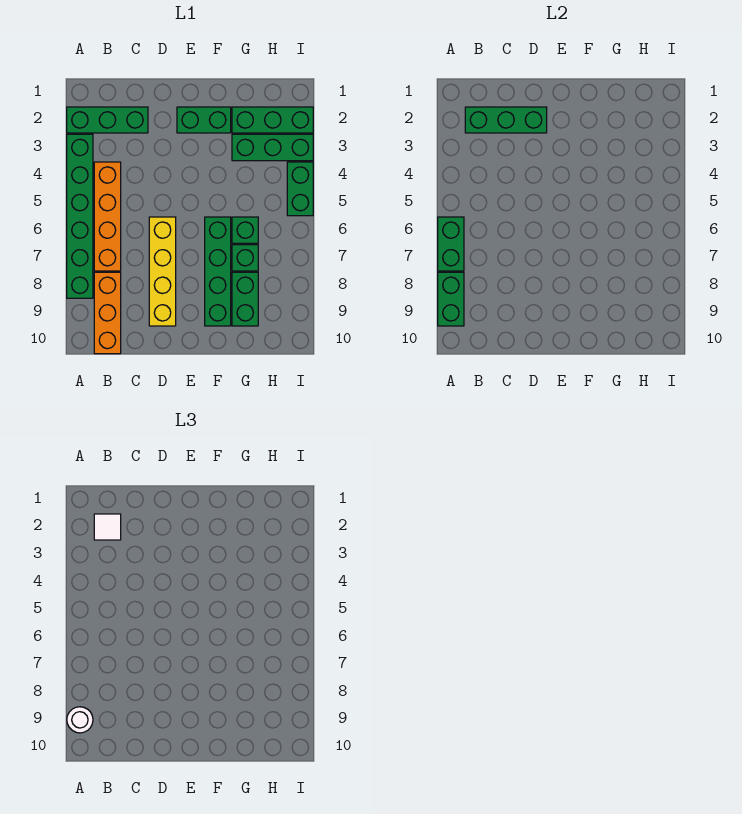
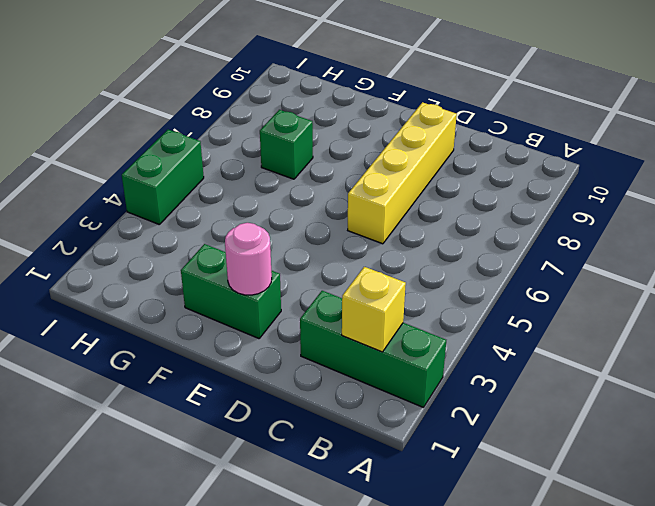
yellow 1x1 brick [342,267,406,352] -> green 1x3 brick [465,107,547,133]
pink 1x1 round brick [225,223,272,295] -> none
none -> green 1x6 brick [67,134,93,298]
none -> orange 1x4 brick [94,162,121,271]
none -> orange 1x3 brick [94,272,121,354]

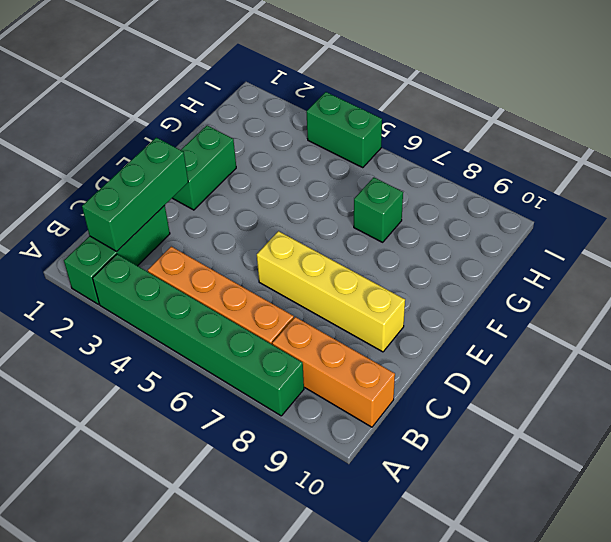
none -> green 1x4 brick [205,217,231,326]
none -> green 1x3 brick [232,107,313,133]
none -> green 1x3 brick [232,134,313,161]

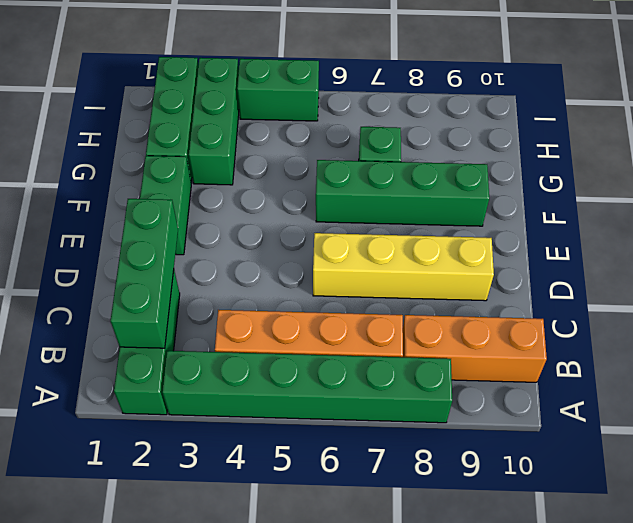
none -> green 1x1 brick [232,217,258,243]
none -> green 1x2 brick [232,272,258,326]
none -> green 1x2 brick [438,217,464,271]

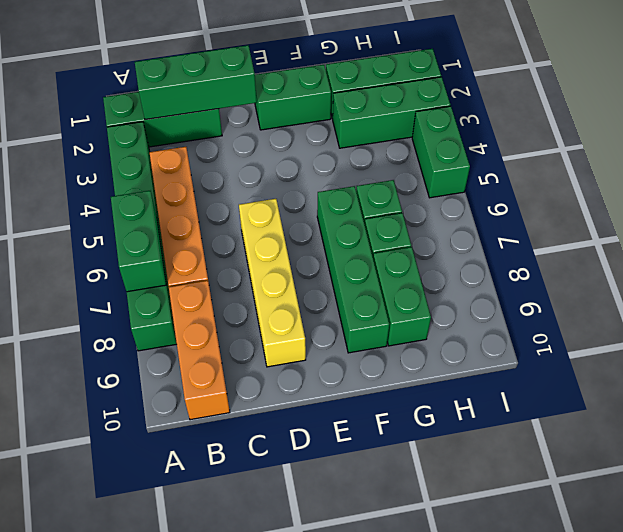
none -> green 1x2 brick [438,272,464,326]
none -> white 1x1 round brick [67,707,93,733]
none -> white 1x1 tile [94,514,121,540]

